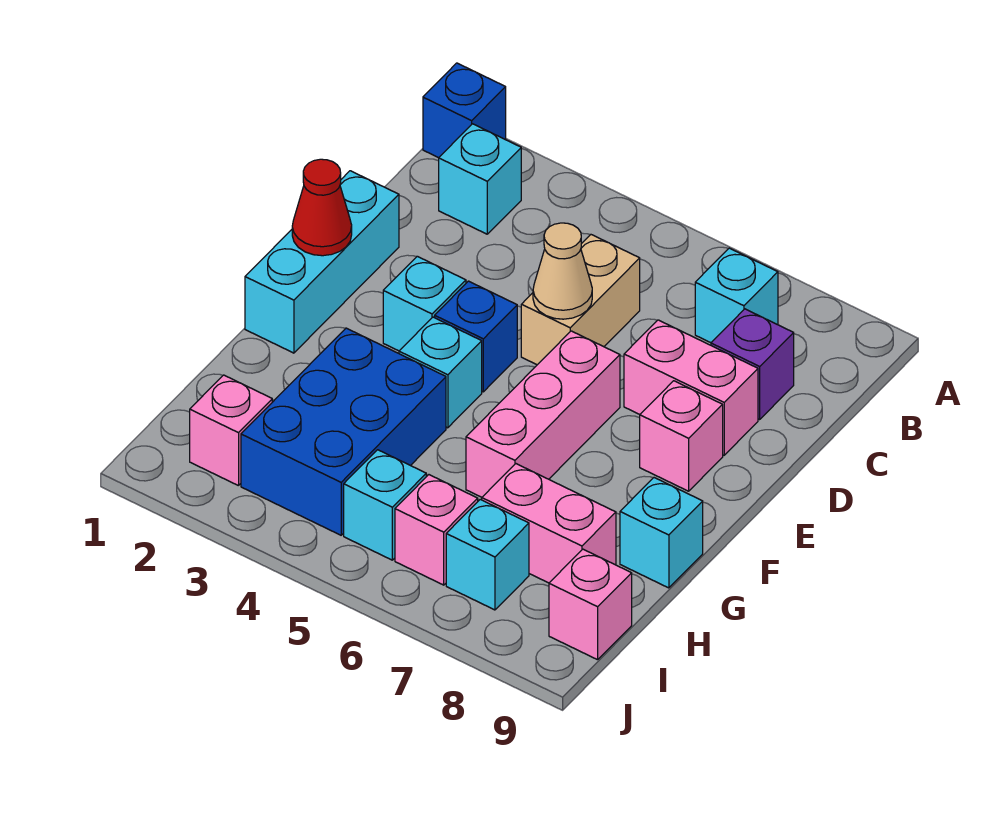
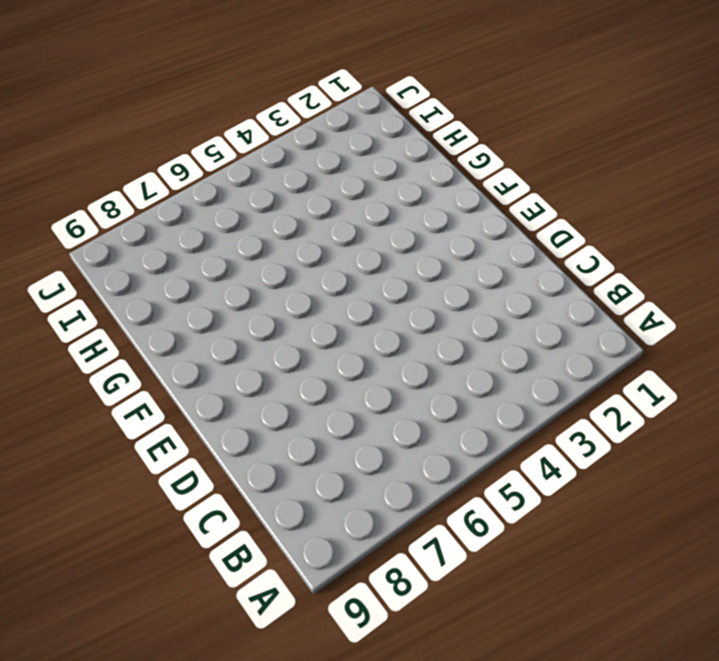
none -> blue 1x1 brick [423,63,506,158]
none -> cyan 1x1 brick [439,124,521,234]
none -> cyan 1x1 brick [695,248,778,343]

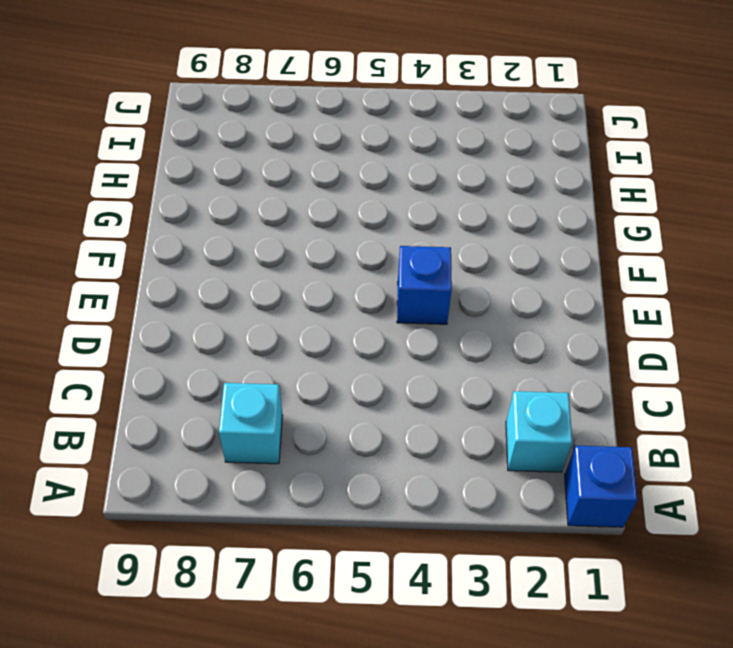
none -> tan 1x2 brick [521,235,640,365]
none -> purple 1x1 brick [711,309,794,419]
none -> cyan 1x3 brick [245,171,399,353]

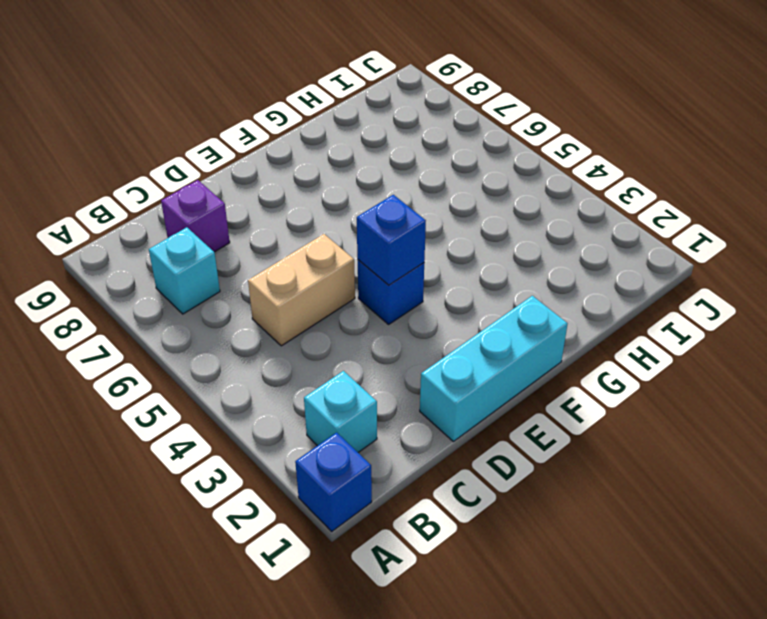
blue 1x1 brick [357,195,426,285] -> none
none -> pink 1x2 brick [624,320,758,455]
none -> cyan 1x1 brick [383,256,466,351]
none -> pink 1x3 brick [466,331,620,497]

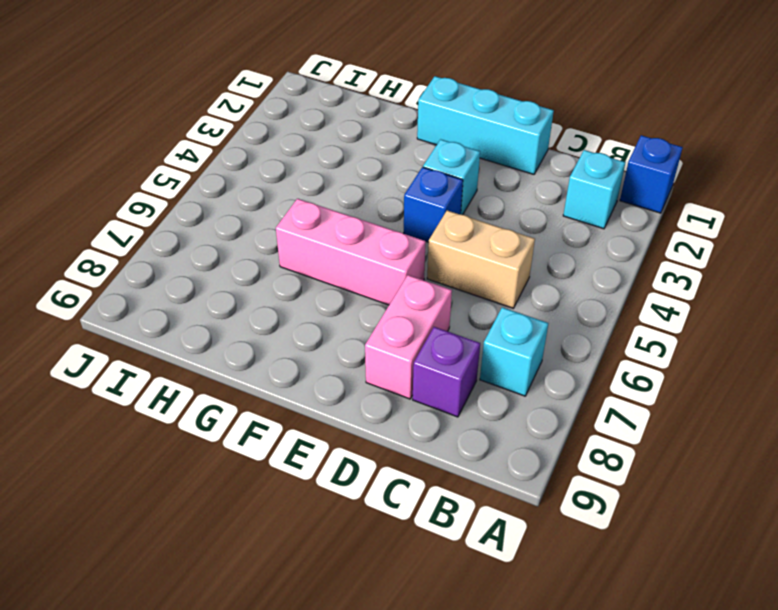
none -> pink 1x1 brick [640,381,723,491]
none -> cyan 1x1 brick [399,317,482,428]
none -> blue 2x3 brick [241,328,446,535]

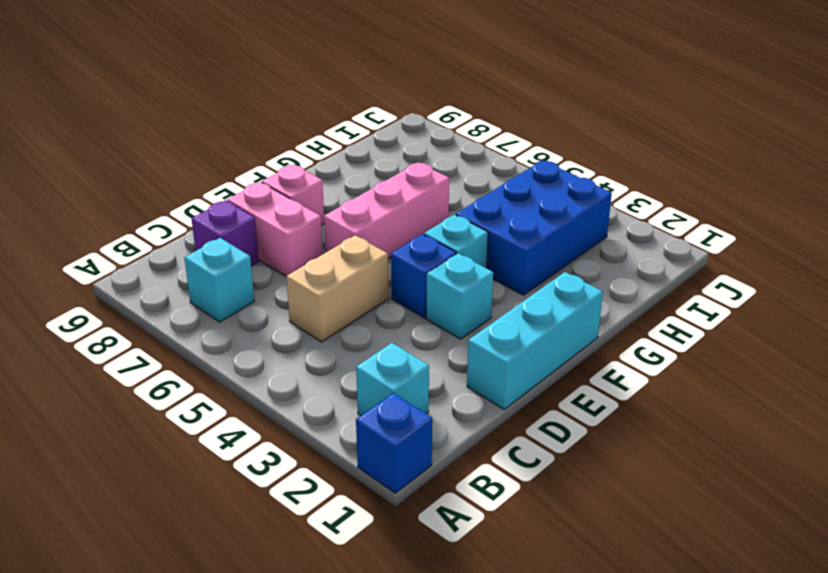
none -> cyan 1x1 brick [620,478,703,588]
none -> pink 1x2 brick [482,464,616,583]
none -> pink 1x1 brick [190,375,272,486]

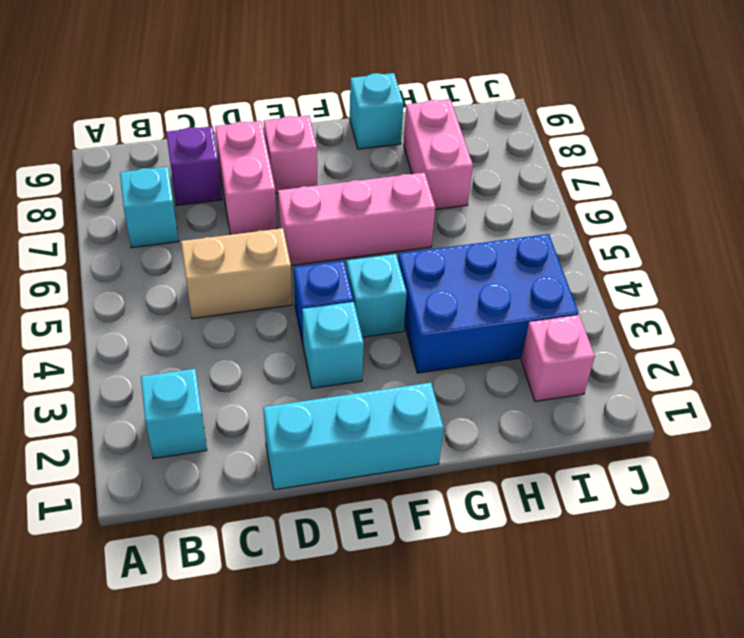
none -> blue 1x1 brick [423,63,506,158]
none -> cyan 1x1 brick [344,450,426,560]
none -> pink 1x1 brick [395,475,478,585]

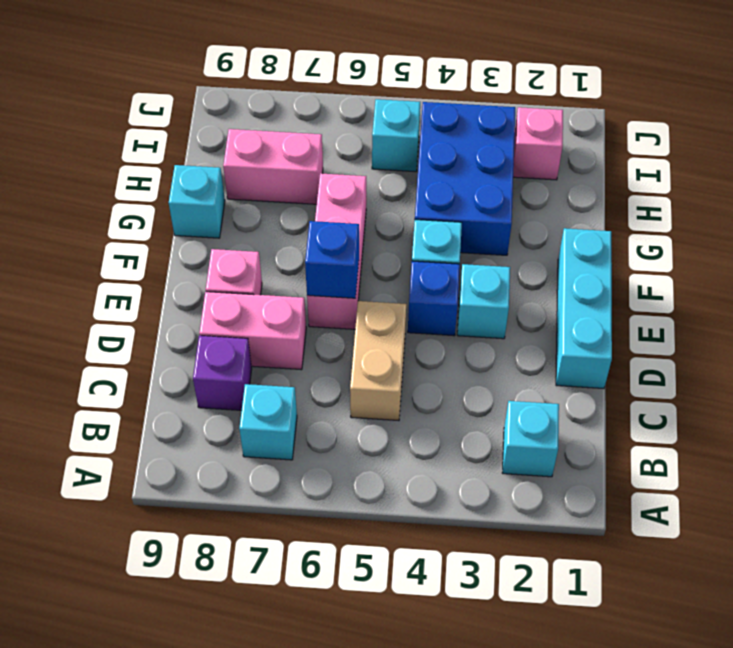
blue 1x1 brick [305,221,359,298] -> blue 1x1 brick moved to [423,63,506,158]
none -> pink 1x1 brick [395,475,478,585]
none -> cyan 1x1 brick [446,499,529,610]
none -> pink 1x1 brick [549,549,632,660]

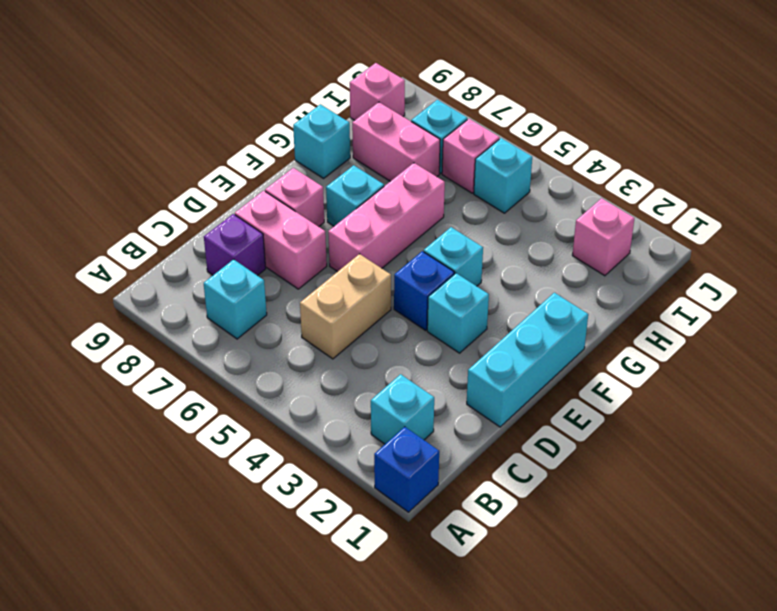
cyan 1x1 brick [326,165,384,226] -> none
none -> blue 2x3 brick [241,328,446,535]
none -> tan 1x1 cone [533,223,592,319]
none -> red 1x1 cone [292,159,352,256]

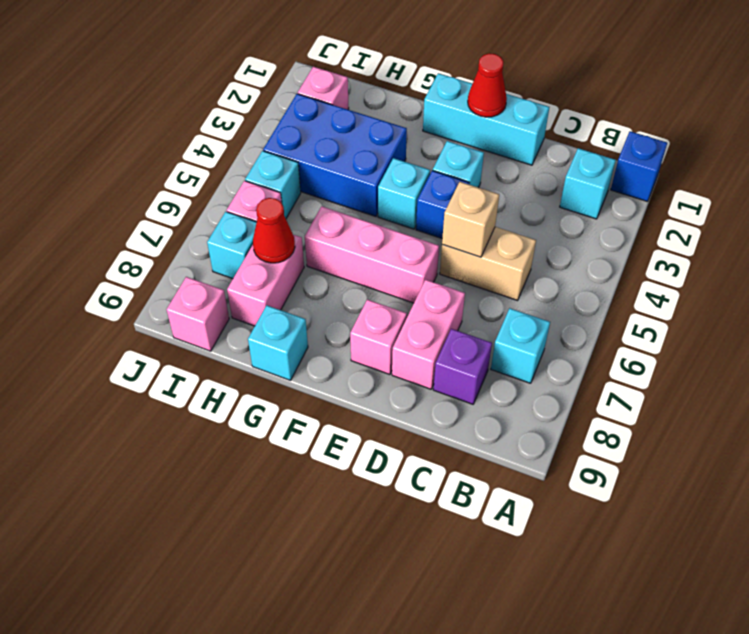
tan 1x1 brick [442,182,499,257] -> tan 1x1 cone [533,223,592,319]
red 1x1 cone [253,198,295,263] -> none

